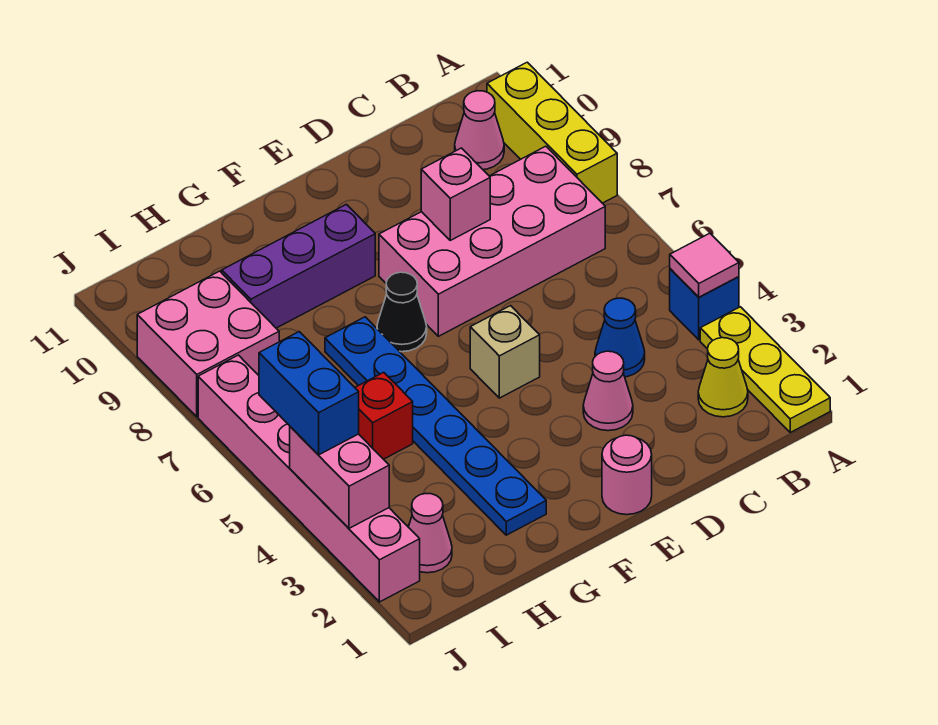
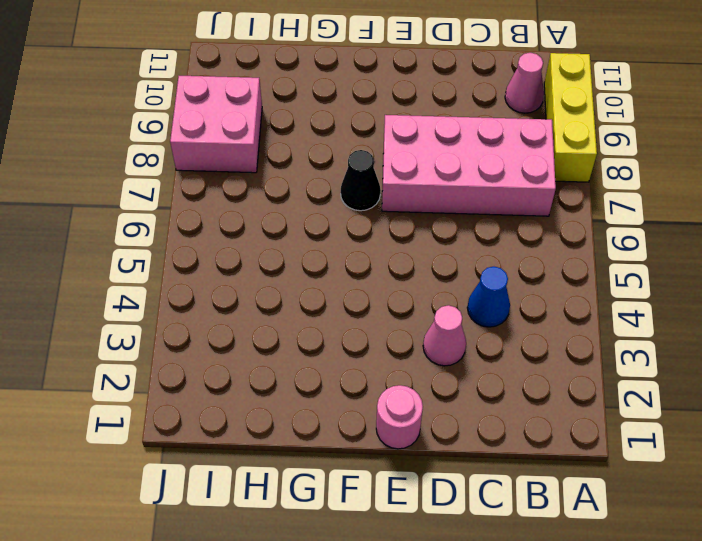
none -> yellow 1x3 plate [700,307,830,432]
none -> blue 1x1 brick [670,269,739,340]
none -> yellow 1x1 cone [698,338,748,417]

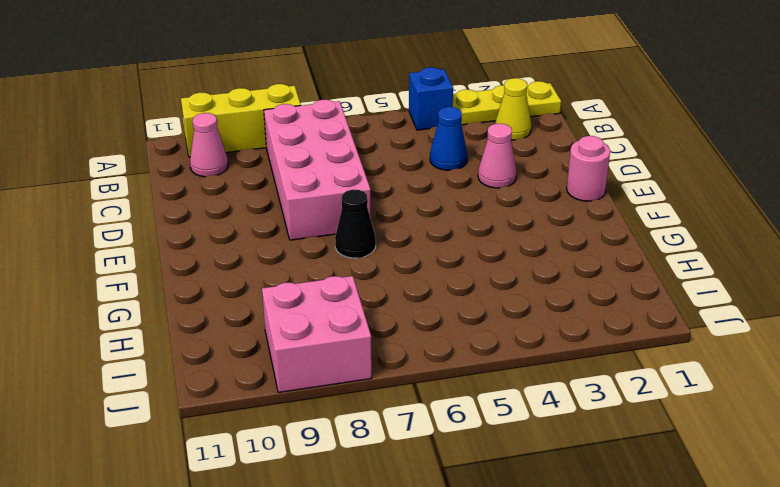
none -> tan 1x1 brick [470,306,540,398]
none -> purple 1x3 brick [222,204,375,328]
none -> blue 1x6 plate [325,317,546,535]

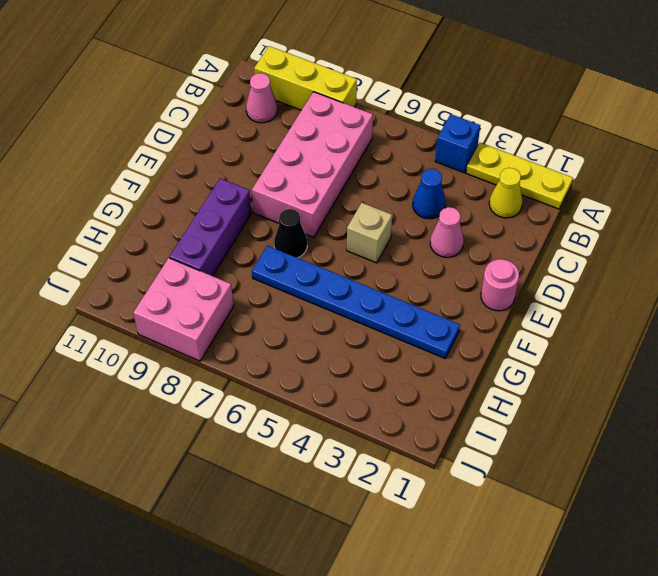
none -> red 1x1 brick [355,372,413,459]
none -> pink 1x1 cone [409,494,452,573]
none -> pink 1x6 brick [198,355,420,602]

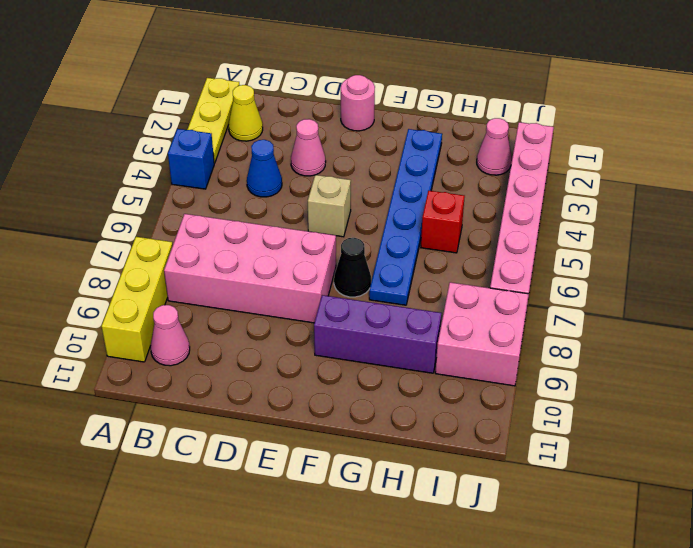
none -> pink 1x1 tile [670,233,739,297]
none -> pink 1x1 brick [421,148,490,240]
none -> pink 1x2 brick [290,427,389,528]

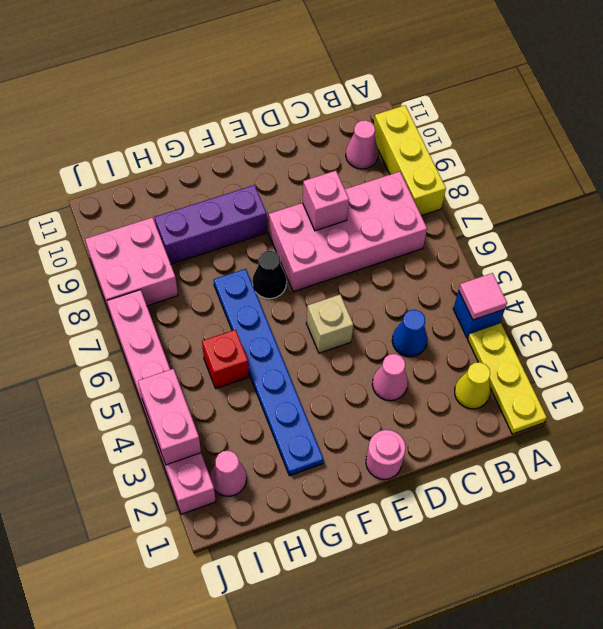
none -> blue 1x2 brick [259,332,359,455]

